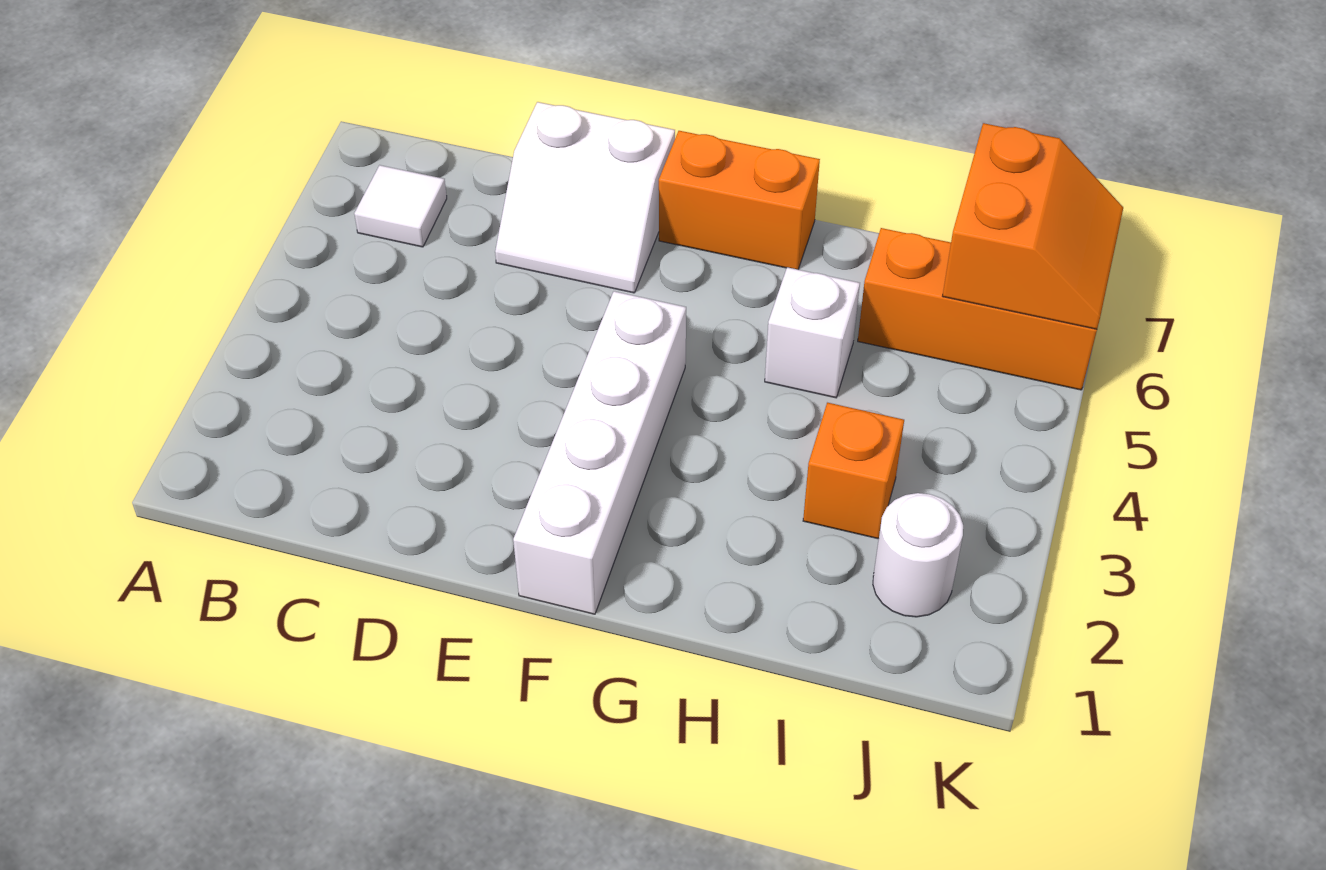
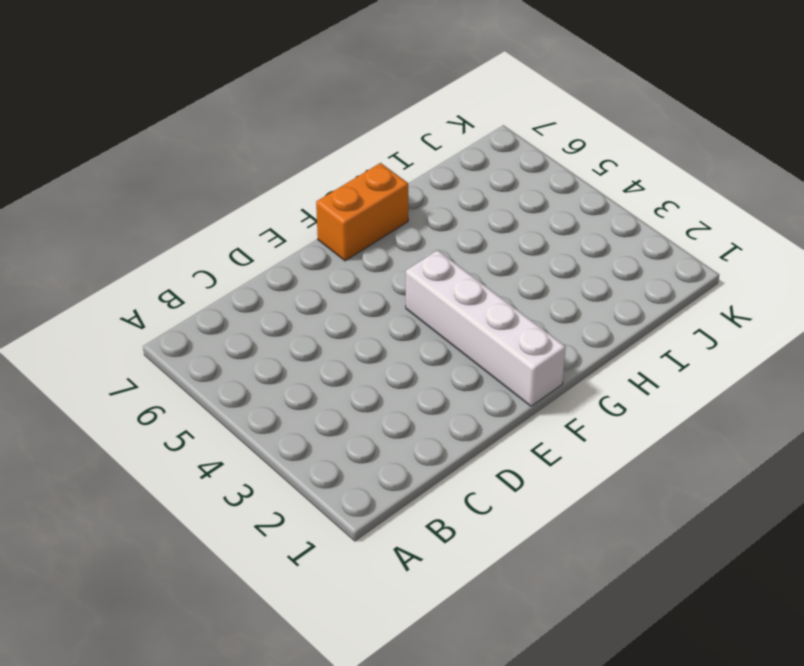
none -> white 1x1 tile [354,165,447,247]
none -> white 2x2 slope [495,102,675,293]

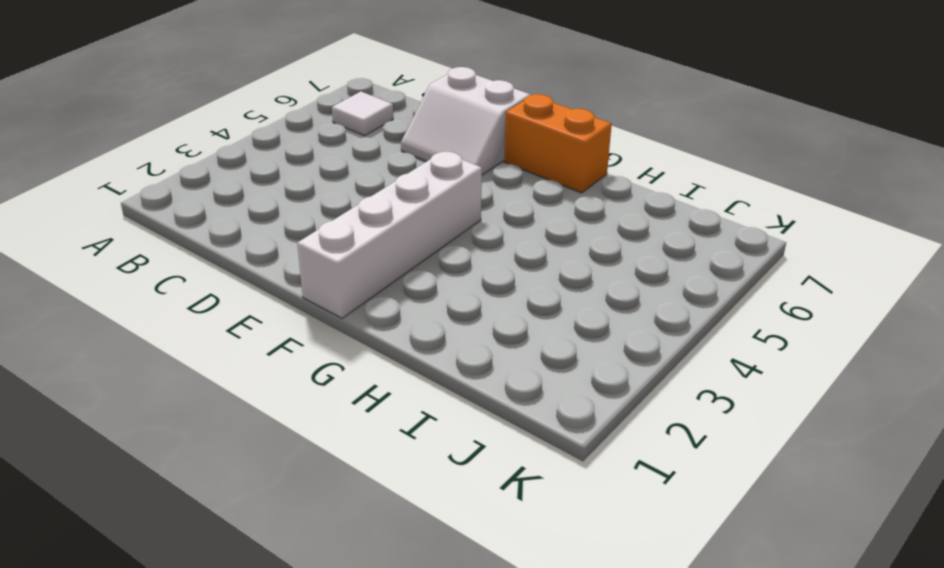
none -> white 1x1 brick [765,267,860,398]
none -> orange 1x1 brick [803,403,904,539]

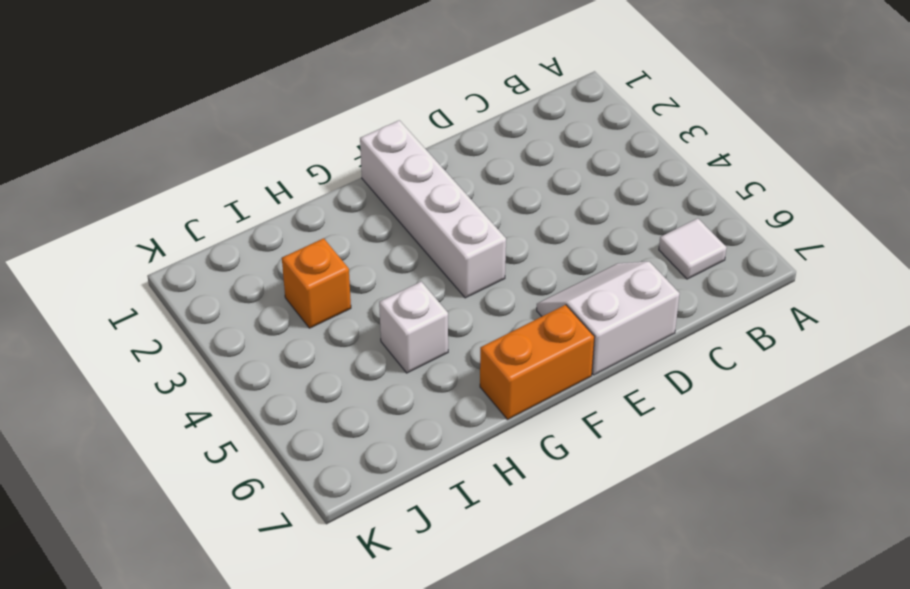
none -> orange 1x3 brick [858,228,1097,390]
none -> white 1x1 round brick [873,493,963,617]

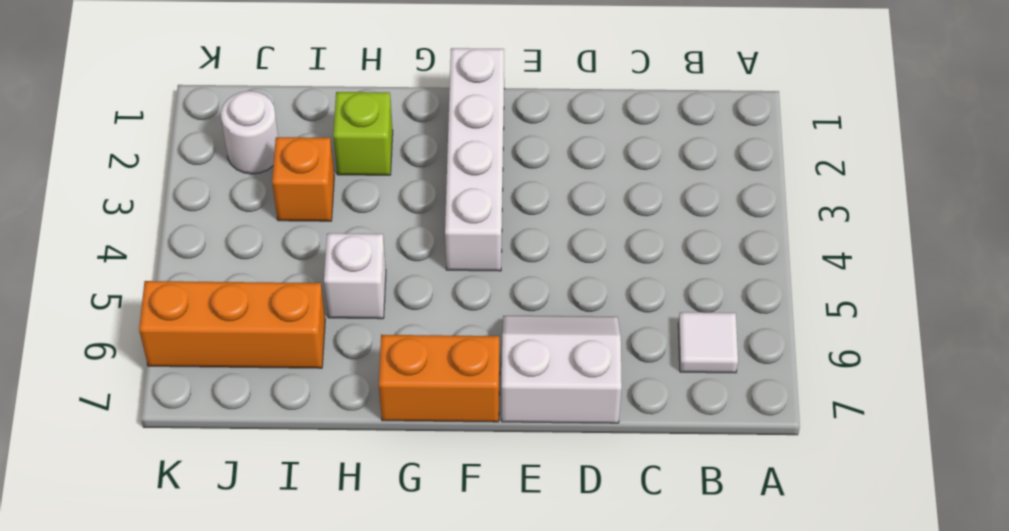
lime 1x1 brick [333,92,393,175] -> none
none -> orange 2x2 slope [943,123,1123,329]

